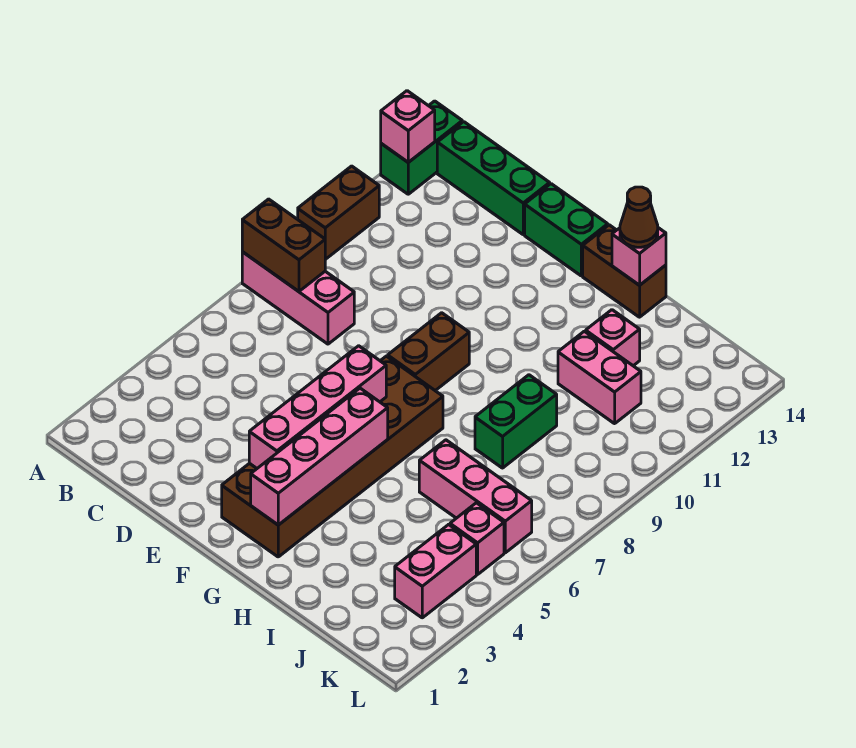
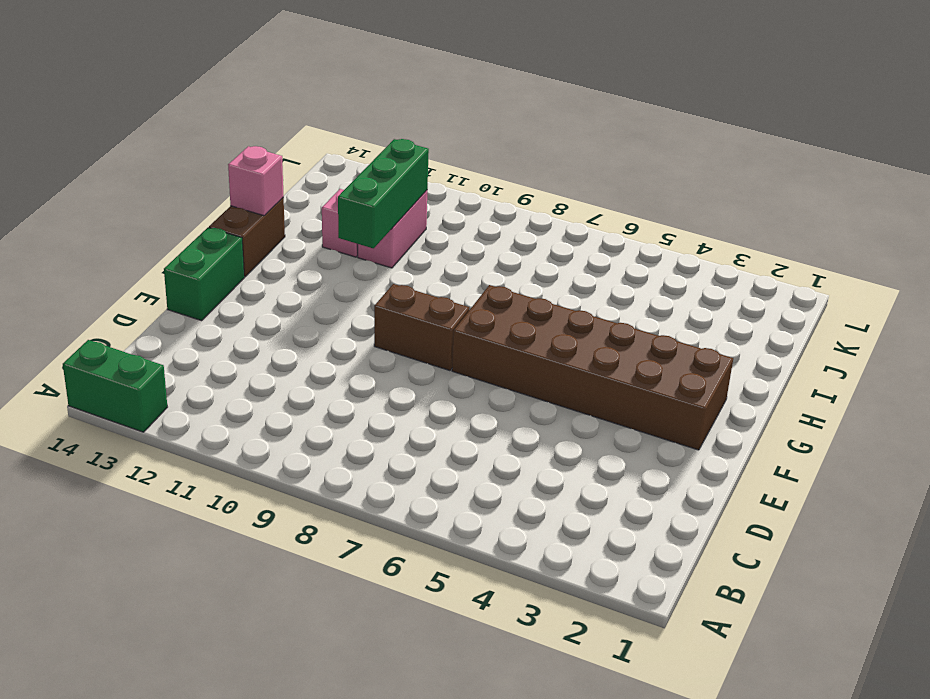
green 1x3 brick [338,139,429,248] -> green 1x3 brick moved to [437,122,550,234]
none -> pink 1x3 brick [242,252,354,344]
none -> brown 1x2 brick [298,166,379,260]
none -> pink 1x3 brick [419,440,532,553]

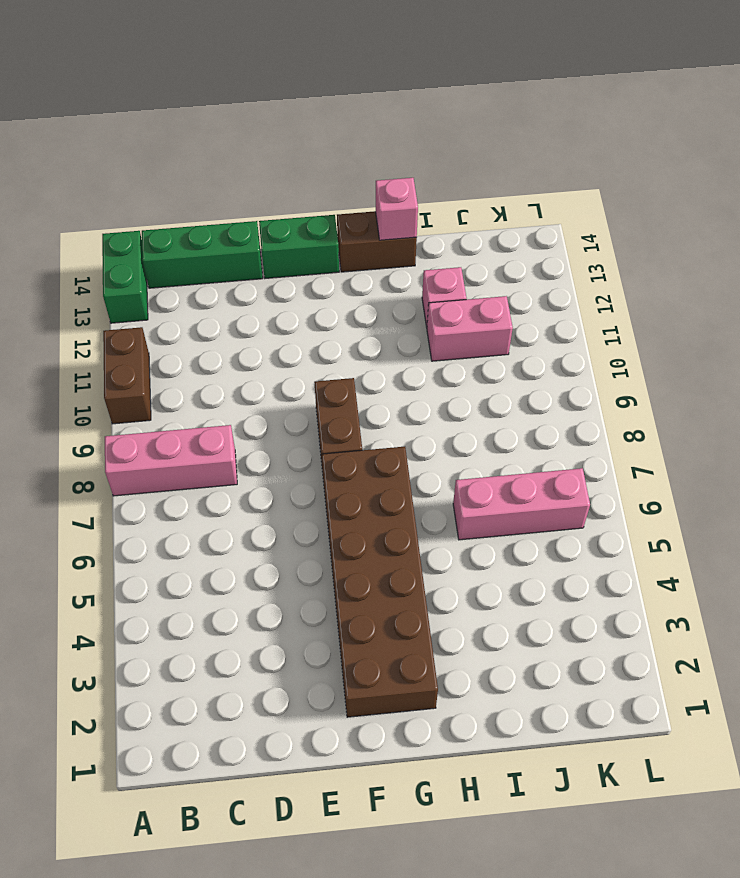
none -> green 1x2 brick [475,375,557,468]
none -> pink 1x2 brick [395,525,476,618]
none -> pink 1x1 brick [450,503,504,574]

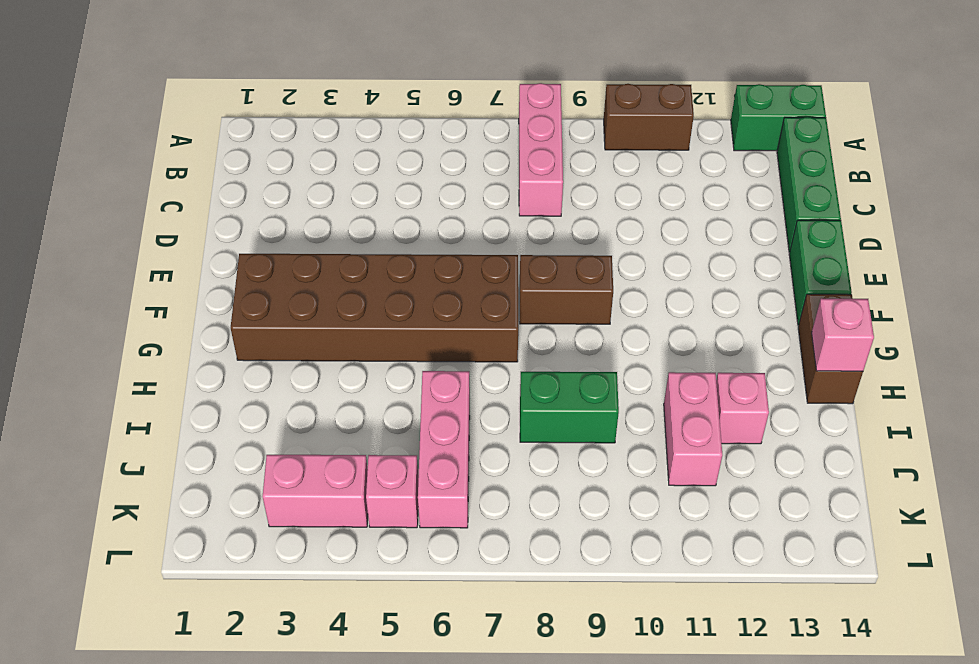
none -> brown 1x2 brick [242,199,325,291]
none -> pink 1x1 brick [381,91,435,162]
none -> pink 1x4 brick [249,346,386,468]

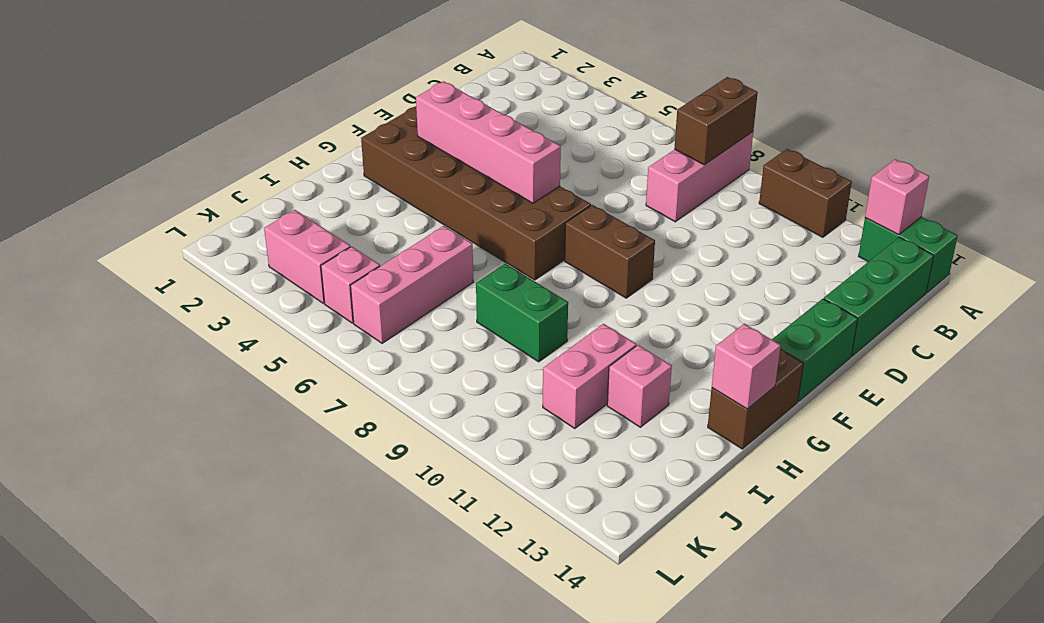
none -> pink 1x4 brick [251,388,388,525]
none -> brown 1x1 cone [620,187,658,247]

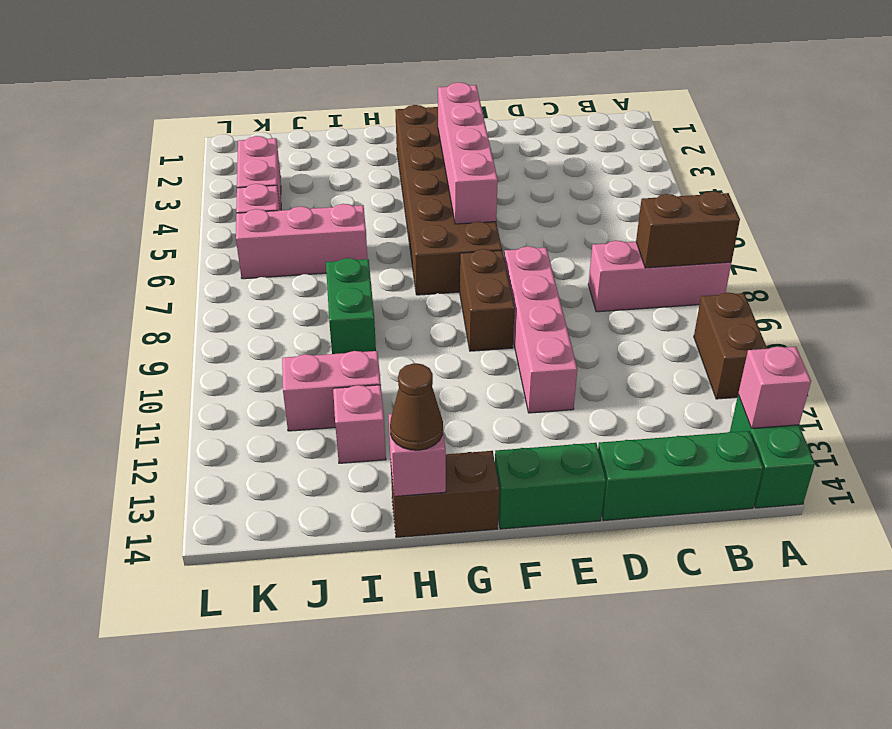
pink 1x4 brick [504,246,577,413] -> pink 1x4 brick moved to [251,388,388,525]

